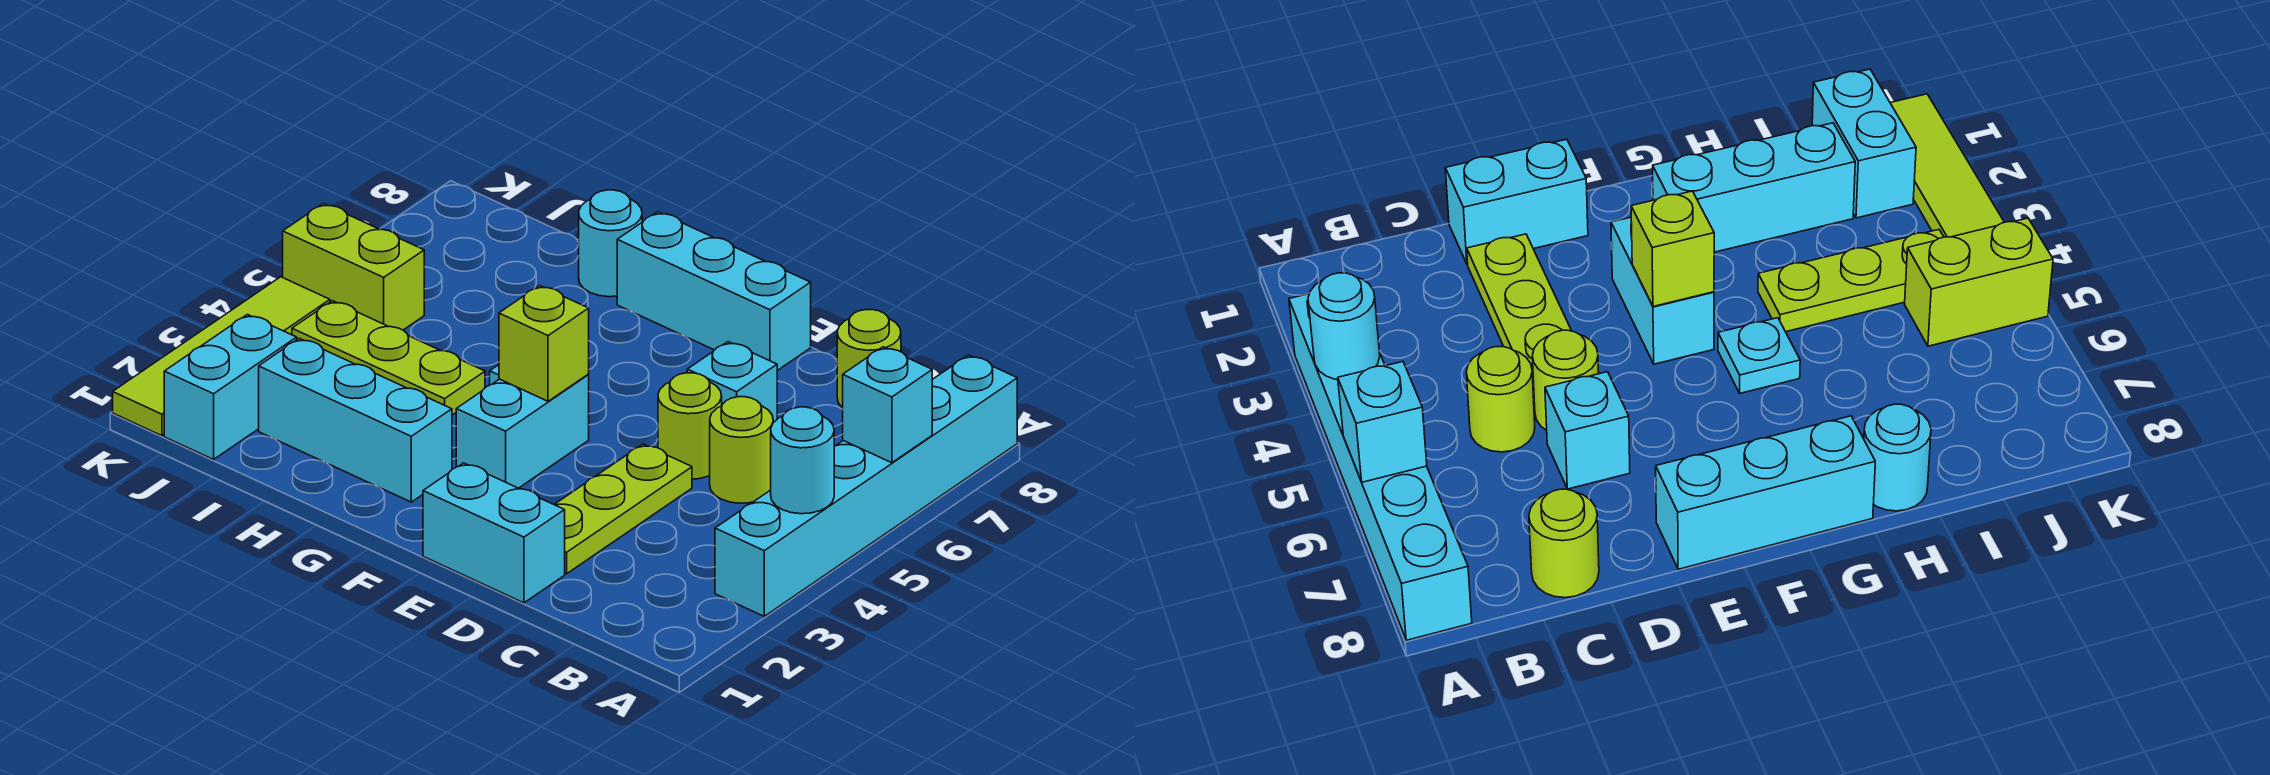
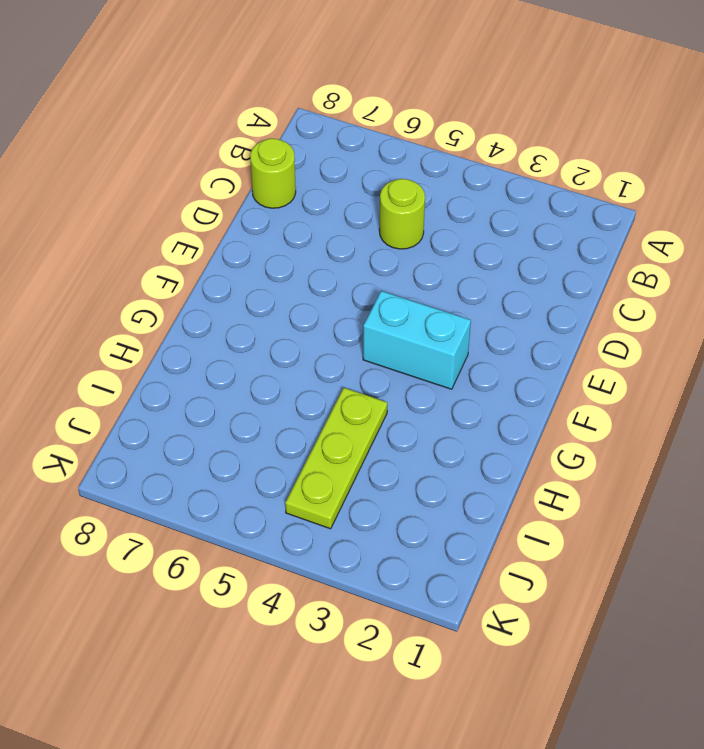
none -> cyan 1x6 brick [715,355,1017,616]
none -> cyan 1x2 brick [423,463,565,603]
none -> lime 1x3 plate [554,444,692,574]

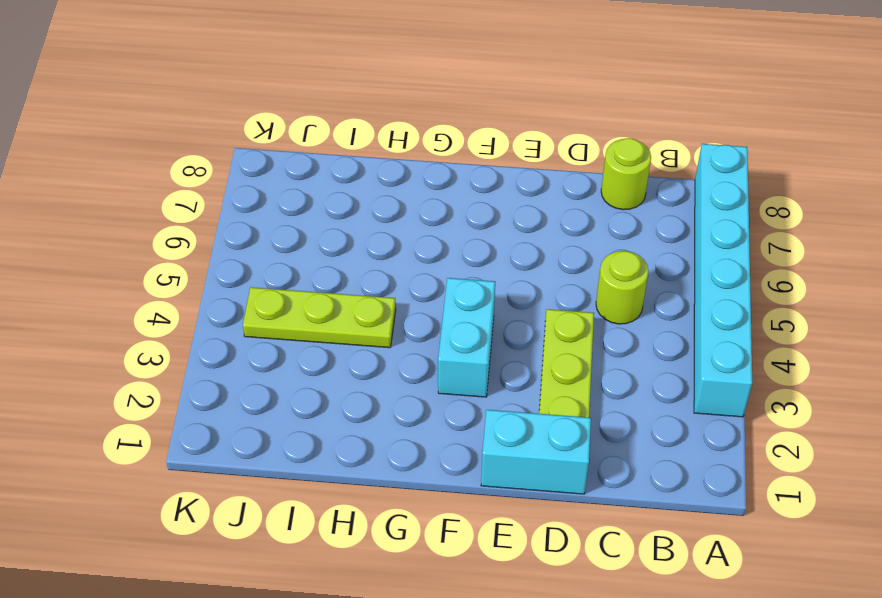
none -> lime 1x1 round brick [658,373,722,479]
none -> cyan 1x1 brick [687,342,777,423]
none -> cyan 1x3 brick [617,212,811,371]

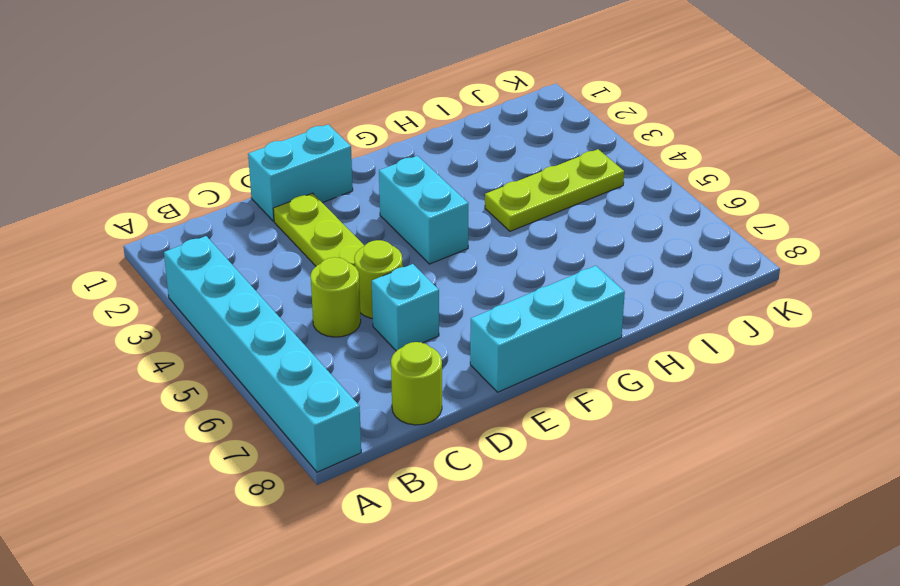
none -> cyan 1x3 brick [259,338,452,502]
none -> cyan 1x1 plate [1718,318,1800,393]
none -> cyan 1x1 round brick [579,190,642,297]

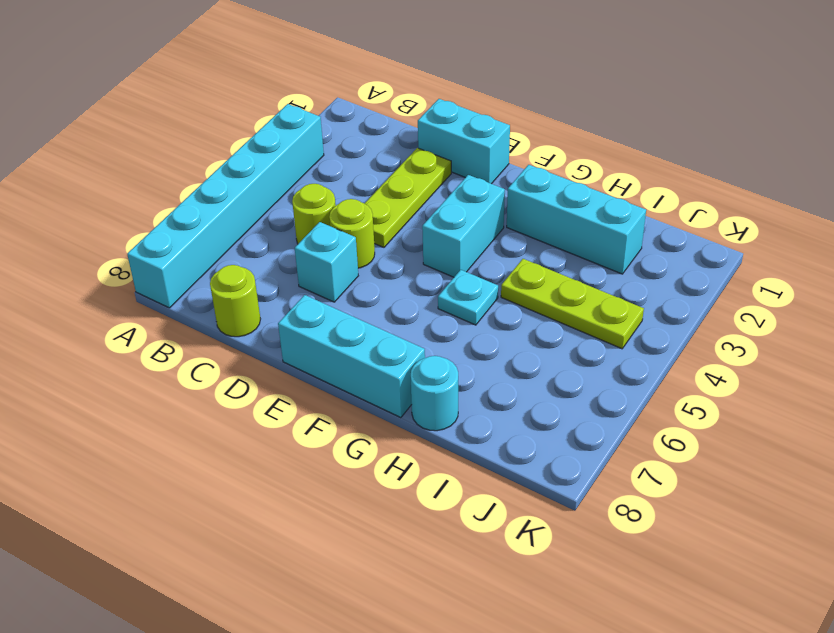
none -> cyan 1x2 brick [164,315,297,459]
none -> lime 1x2 brick [283,203,424,330]
none -> lime 1x4 tile [113,277,330,436]

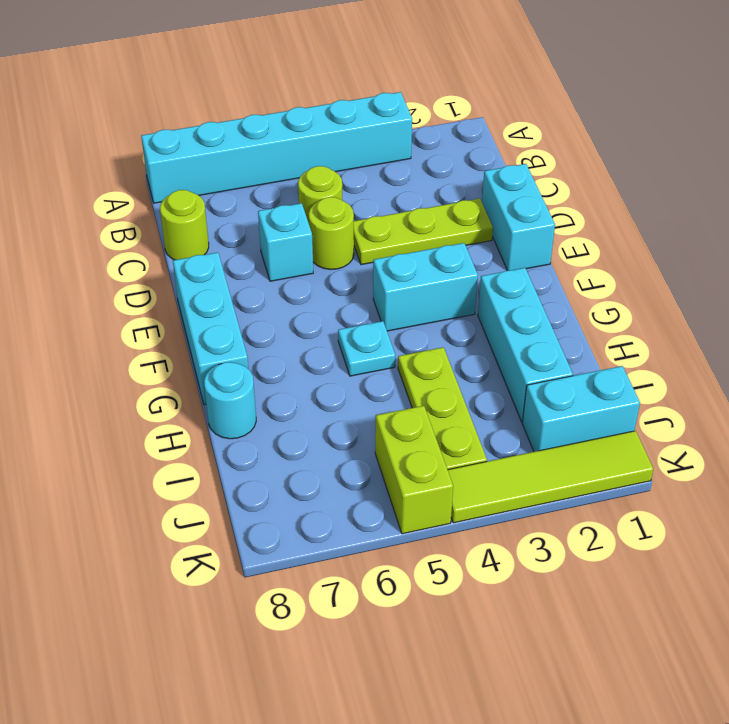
none -> cyan 1x1 round brick [771,407,834,514]
none -> cyan 1x1 brick [843,347,932,463]
none -> lime 1x1 brick [499,285,589,401]

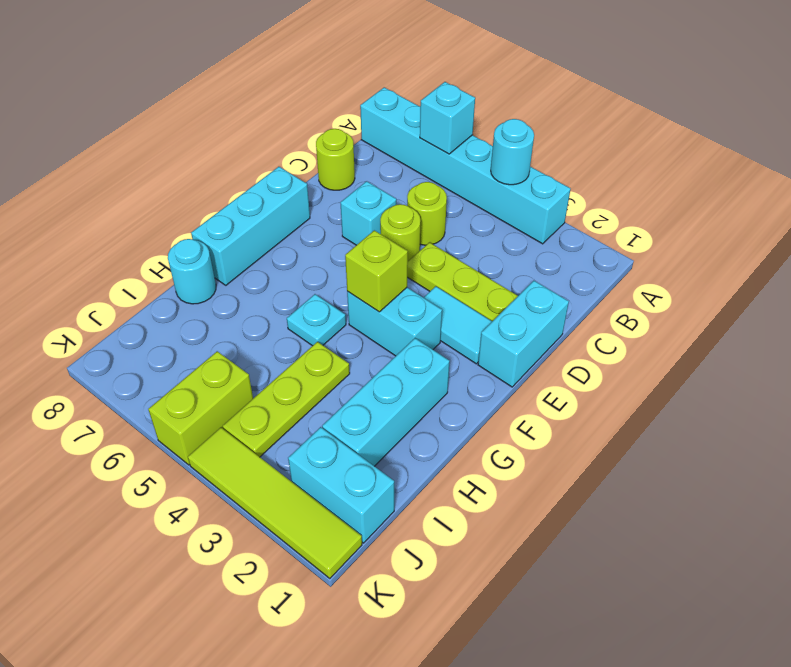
cyan 1x2 tile [424,286,492,364] -> none

